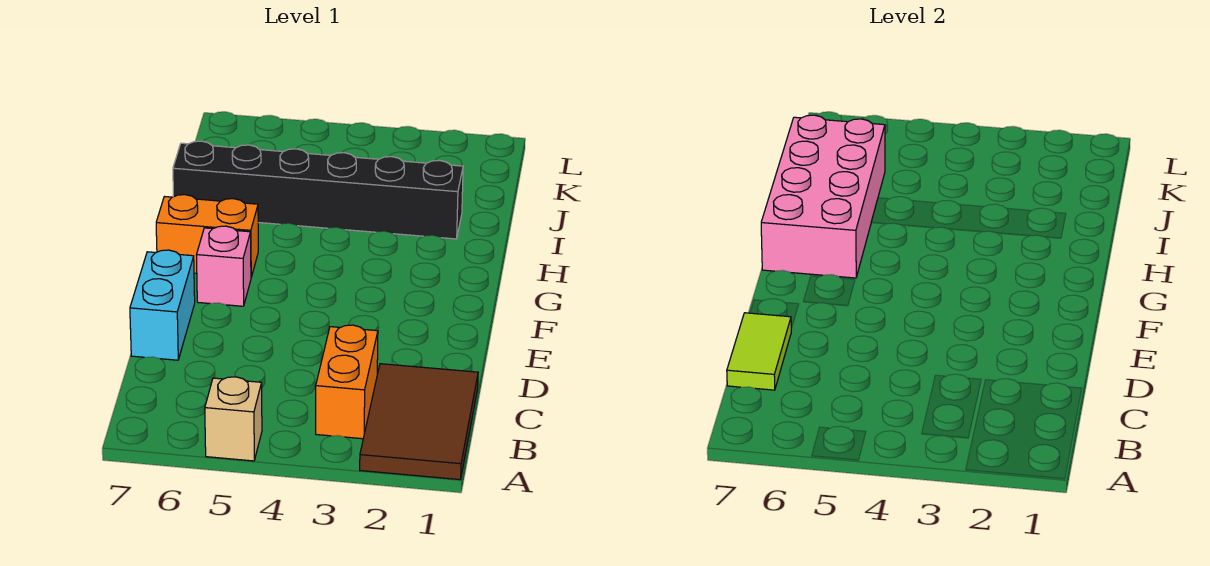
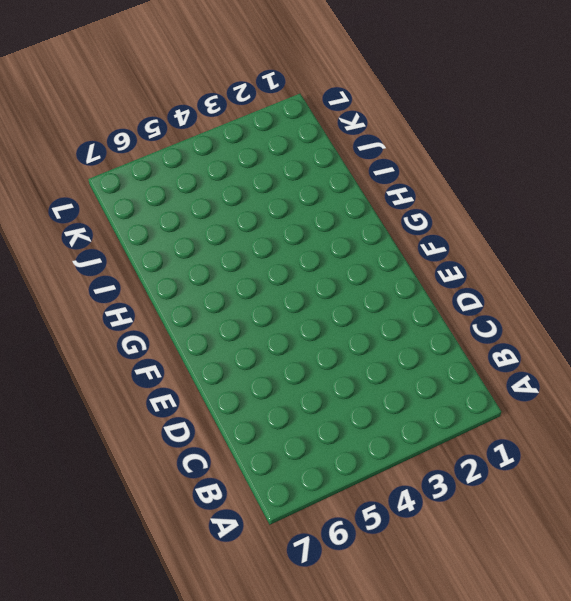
none -> brown 2x3 tile [360,364,478,480]
none -> tan 1x1 brick [205,377,262,461]

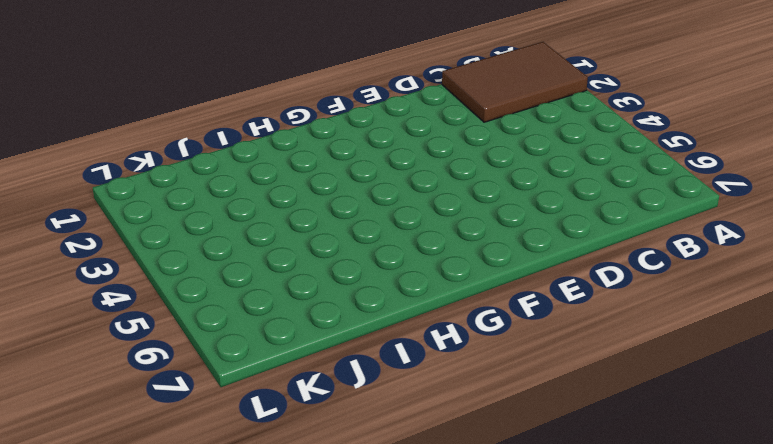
none -> tan 1x1 brick [205,377,262,461]
none -> orange 1x2 brick [316,325,378,439]

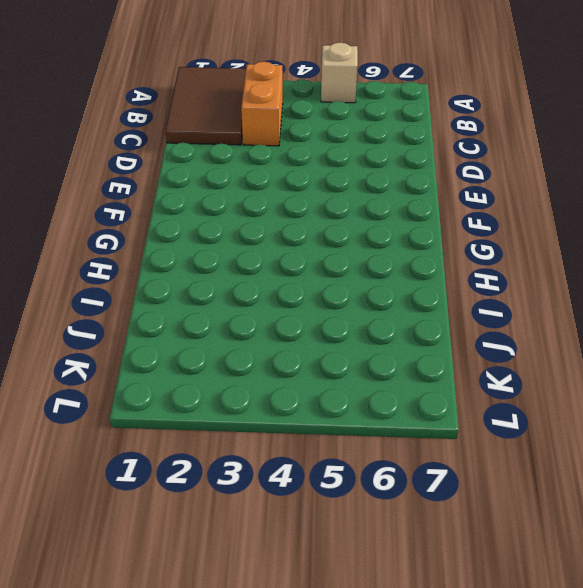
none -> cyan 1x2 brick [130,250,195,360]
none -> pink 1x1 brick [197,226,251,306]

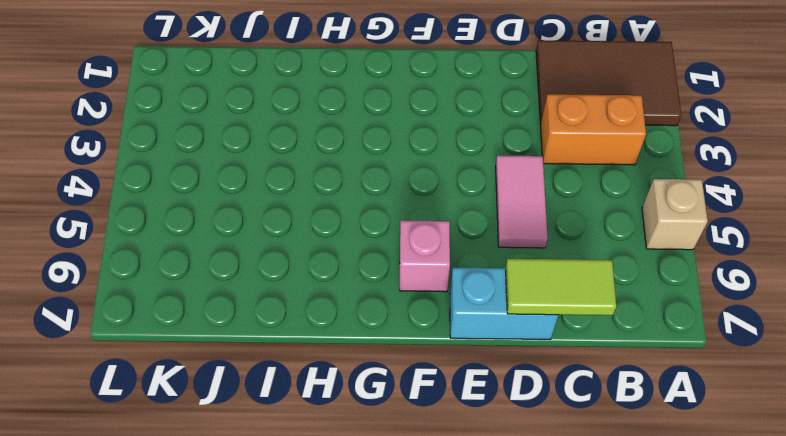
pink 1x2 tile [496,155,548,248] -> none
none -> orange 1x2 brick [156,195,258,277]
none -> black 1x6 brick [173,141,463,239]

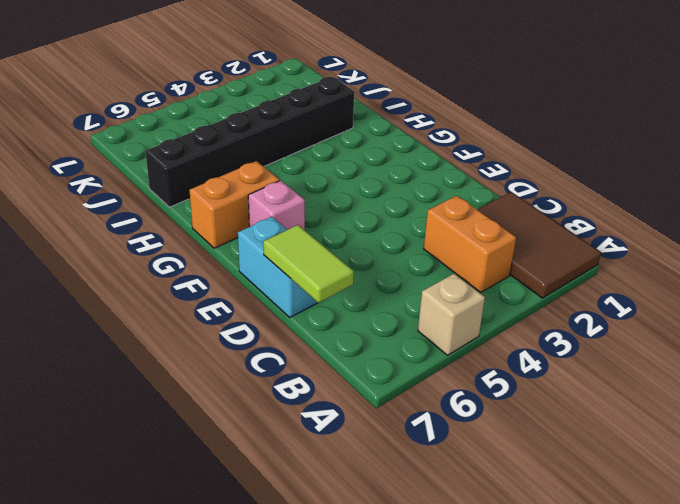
none -> pink 2x4 brick [761,115,885,278]

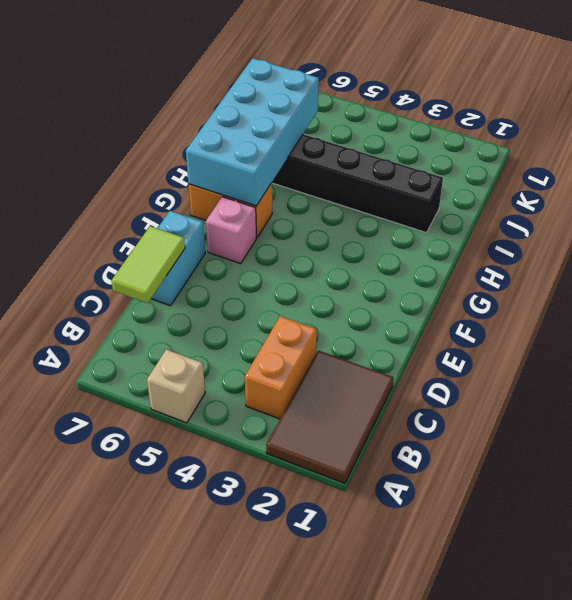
cyan 2x4 brick [186,58,319,206] -> pink 2x4 brick [761,115,885,278]

